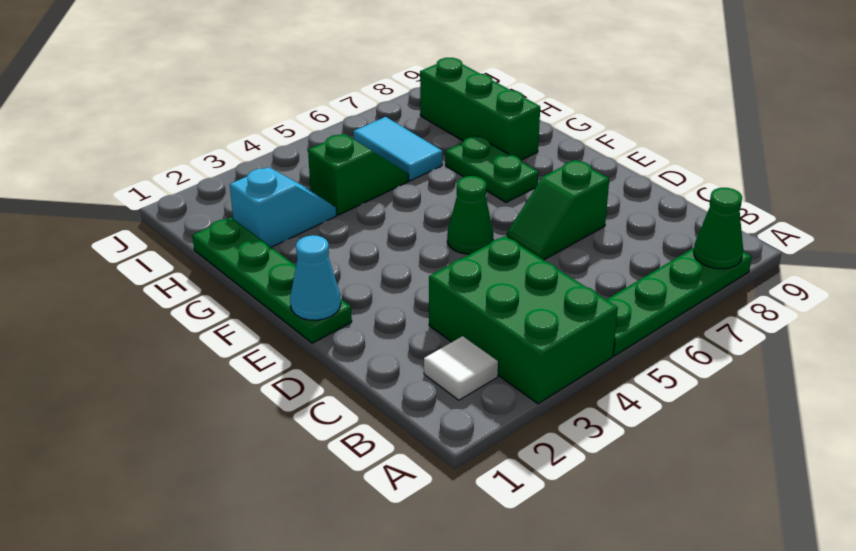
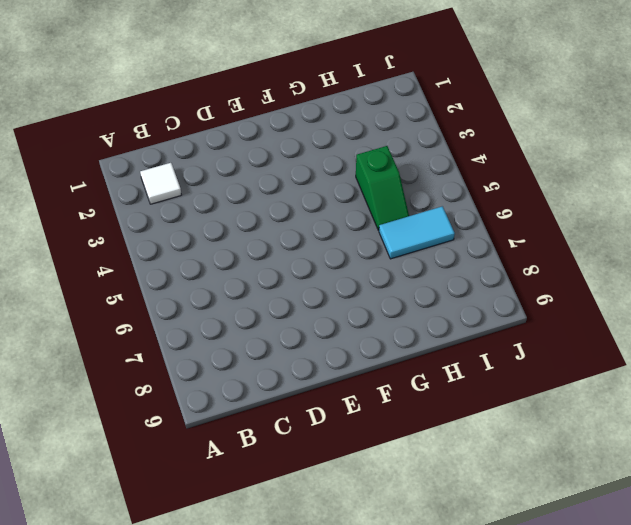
none -> green 2x3 brick [429,236,618,404]
none -> green 1x4 plate [607,248,752,356]
none -> green 1x2 slope [506,160,609,260]

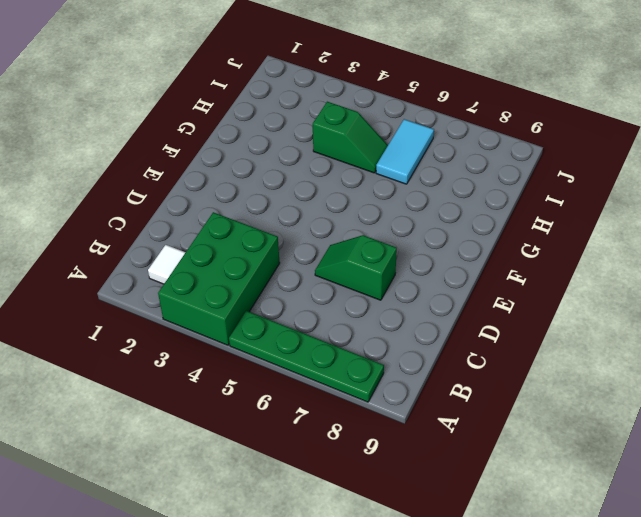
none -> green 1x4 plate [192,218,352,343]
none -> green 1x1 cone [447,176,493,254]
none -> green 1x2 plate [445,136,538,203]

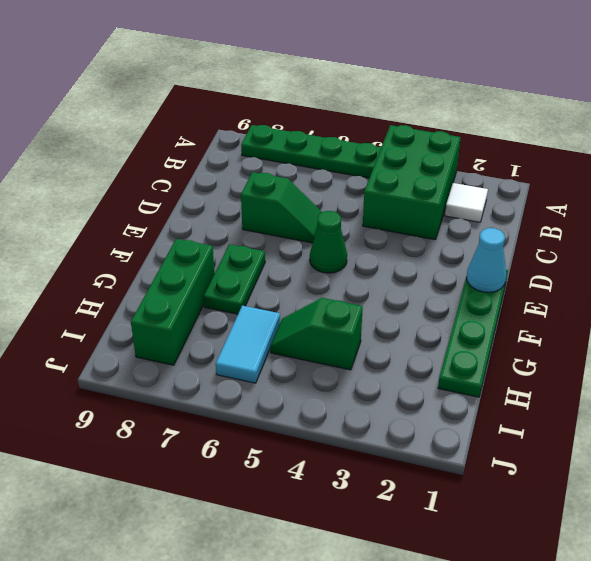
none -> cyan 1x2 slope [230,167,336,247]
none -> green 1x1 cone [694,188,743,269]

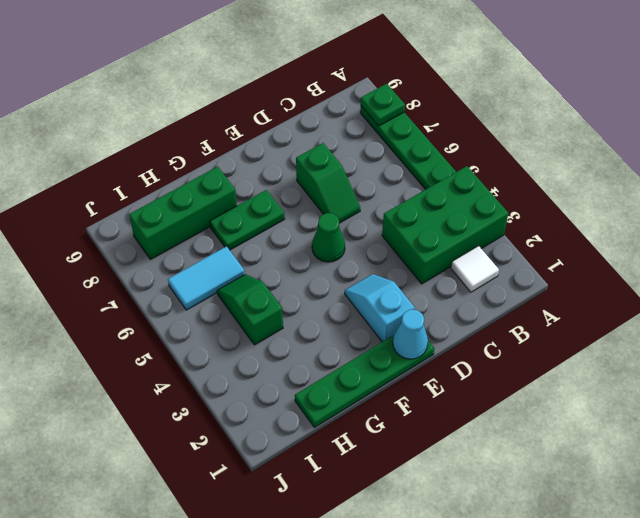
green 1x1 plate [361,84,405,126] -> green 1x1 cone [694,188,743,269]
cyan 1x2 slope [345,274,415,342] -> cyan 1x2 slope moved to [230,167,336,247]

